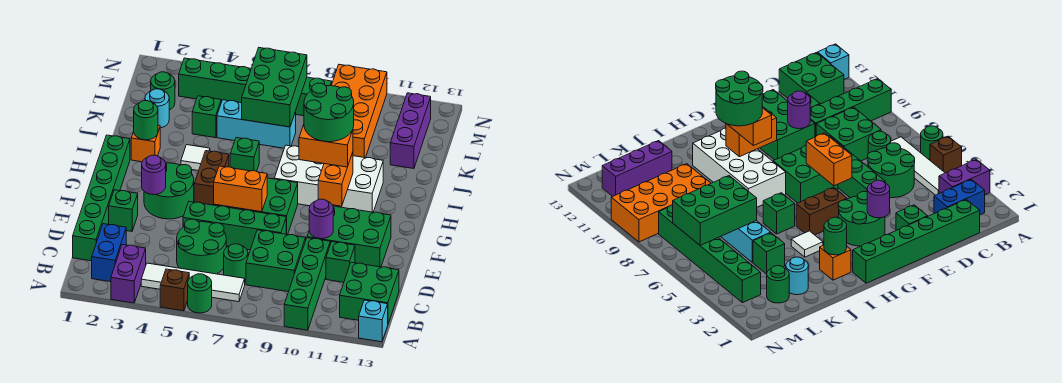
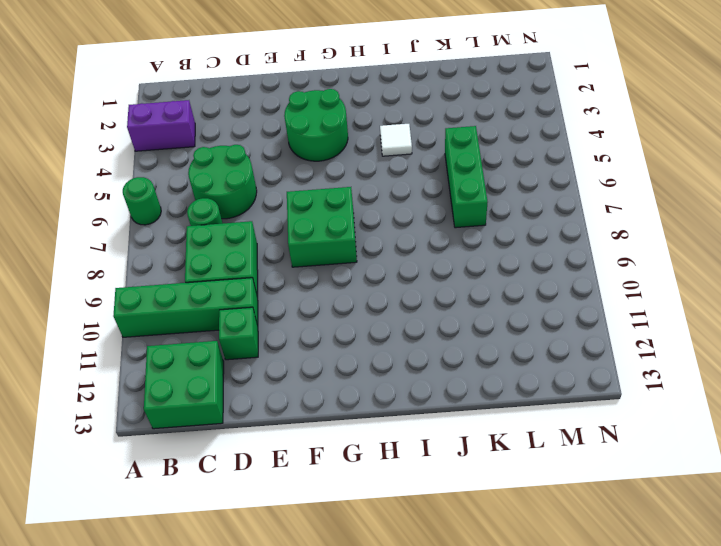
green 1x3 brick [445,126,488,228] -> cyan 1x3 brick [217,100,296,148]
none -> brown 1x1 brick [160,269,189,311]
none -> cyan 1x1 brick [359,300,388,342]
none -> blue 1x2 brick [92,224,126,282]
none -> white 1x4 tile [141,263,245,302]

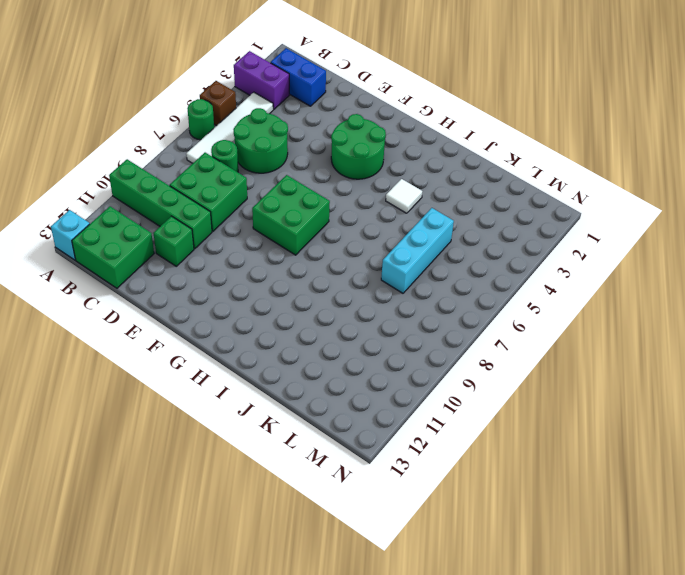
none -> green 1x6 brick [73,135,130,261]
none -> green 1x1 brick [109,190,138,231]
none -> green 1x4 brick [183,202,286,250]
none -> green 2x3 brick [307,206,391,267]

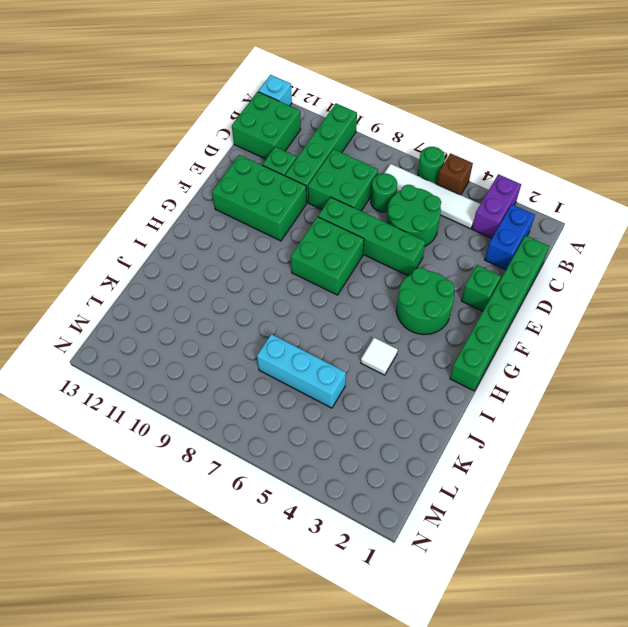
none -> brown 1x2 brick [194,151,229,206]
none -> white 2x4 brick [274,145,383,212]
none -> orange 1x1 brick [131,125,160,162]
none -> green 1x1 brick [230,138,259,171]

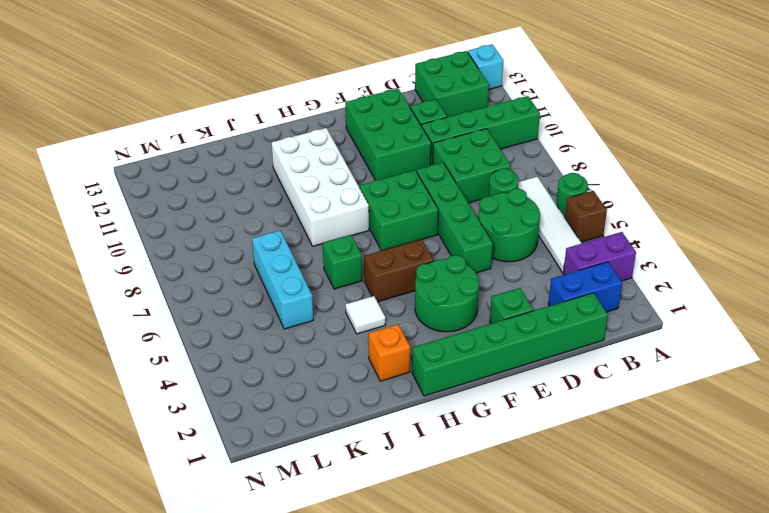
none -> cyan 1x1 round brick [145,89,169,128]
none -> green 1x1 brick [192,96,221,138]
none -> orange 2x4 brick [331,65,387,158]
none -> purple 1x3 brick [390,93,431,169]

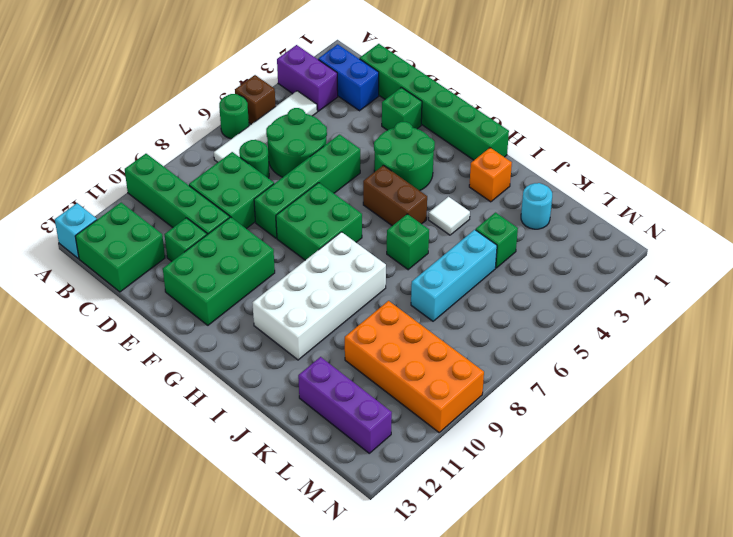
none -> green 1x1 round brick [151,72,175,110]
none -> green 1x6 brick [179,58,332,116]
none -> purple 1x1 round brick [309,199,333,239]
none -> purple 1x1 round brick [142,155,166,195]

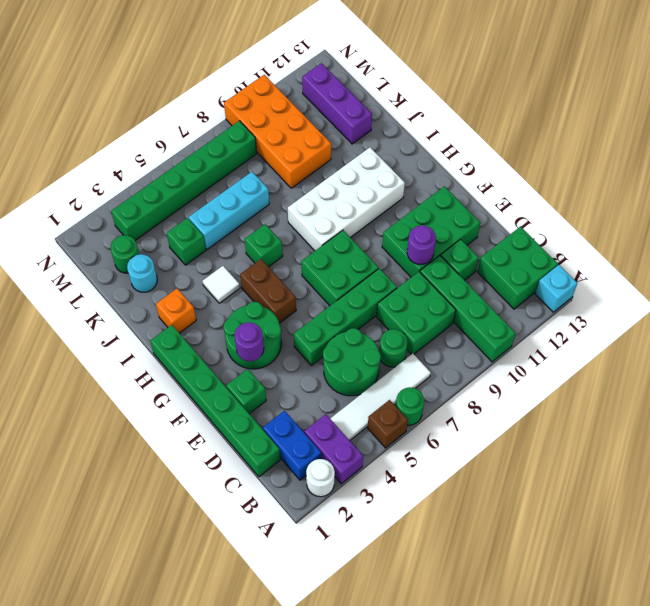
white 1x1 round brick [306,459,335,497] -> none
none -> orange 1x2 brick [214,166,267,212]
none -> orange 1x2 brick [318,152,353,206]
none -> green 1x1 round brick [134,101,158,140]
none -> green 2x3 brick [242,48,307,127]

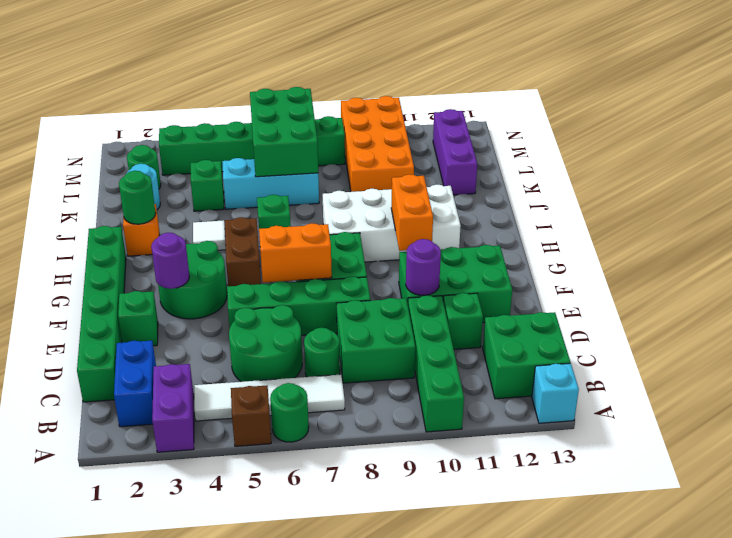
none -> orange 1x2 brick [299,125,353,167]
none -> green 2x2 round brick [304,83,354,142]

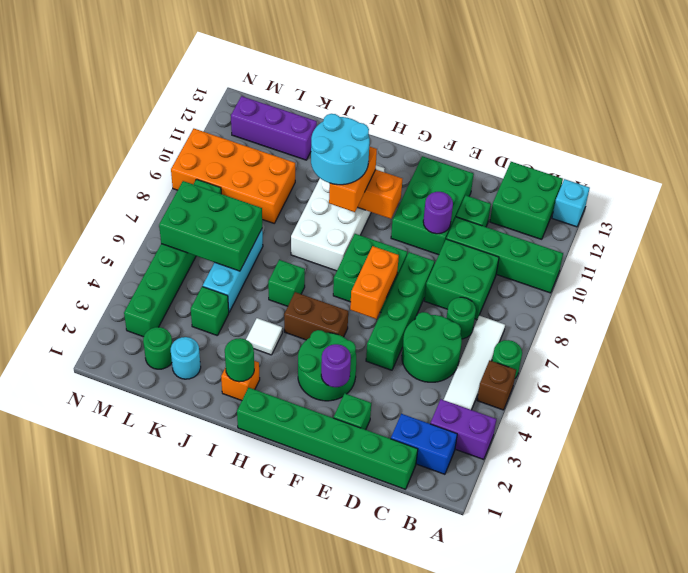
cyan 2x2 round brick [311,114,370,185] -> green 2x2 round brick [304,83,354,142]

